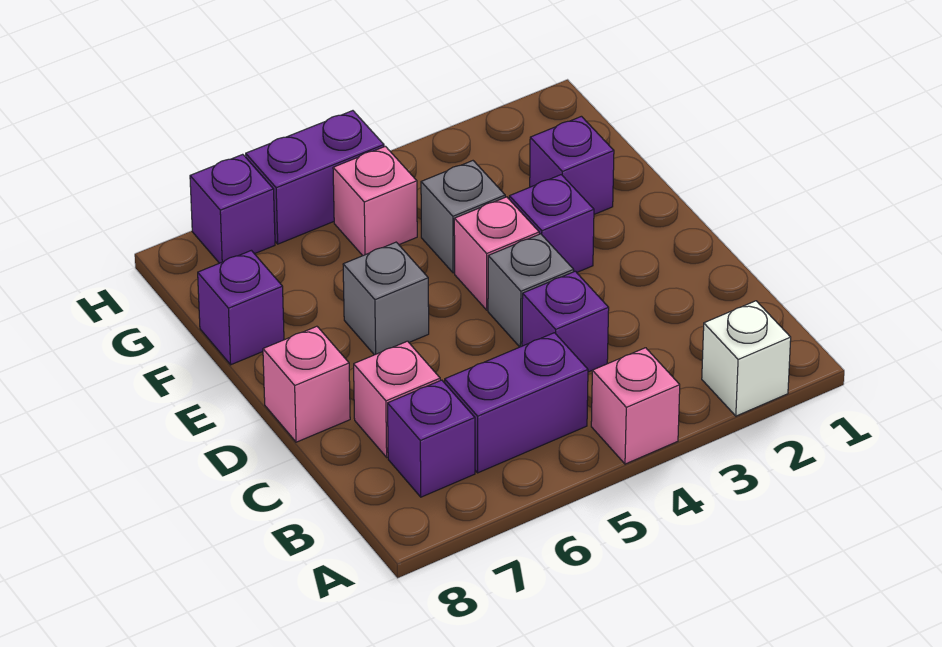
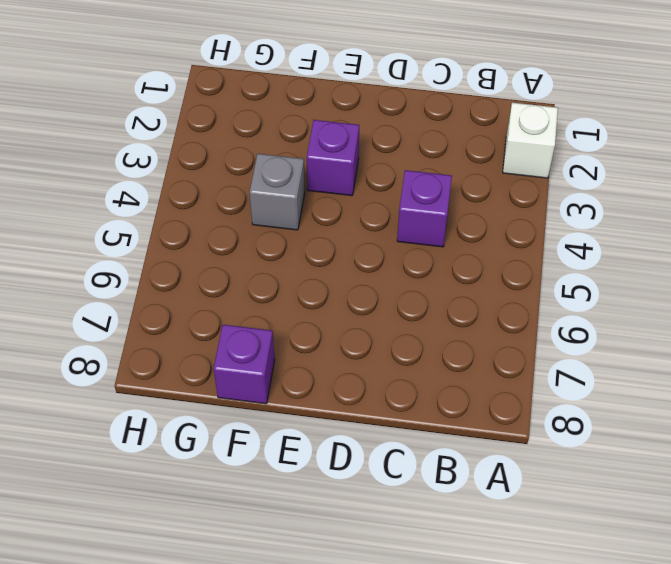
none -> pink 1x1 brick [591,348,680,464]
none -> purple 1x2 brick [444,333,588,473]
none -> purple 1x1 brick [388,380,475,497]

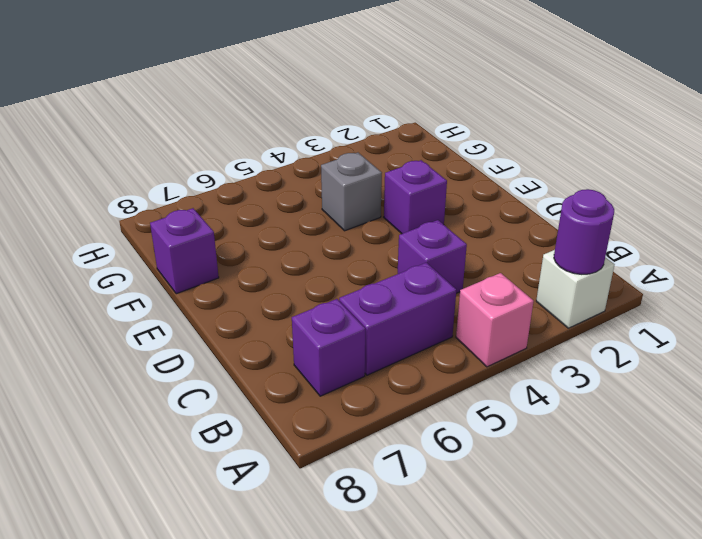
purple 1x1 round brick [554,189,614,274] -> none
none -> pink 1x1 brick [354,341,440,457]
none -> grey 1x1 brick [488,234,574,347]
none -> pink 1x1 brick [263,326,350,442]

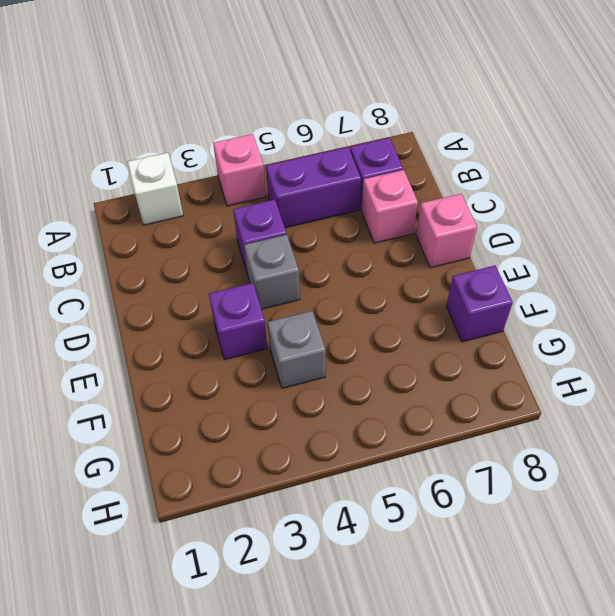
none -> pink 1x1 brick [454,197,539,310]
none -> grey 1x1 brick [343,242,429,355]
none -> purple 1x1 brick [530,116,614,214]

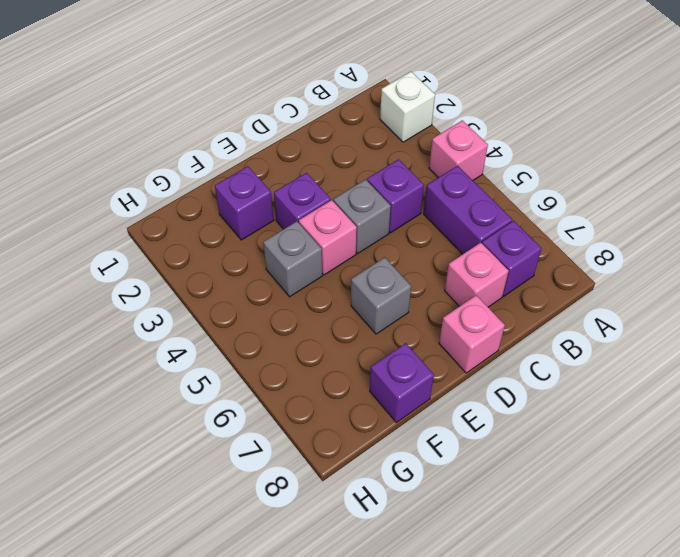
none -> pink 1x1 brick [333,146,417,256]
none -> purple 1x2 brick [246,111,384,244]
none -> purple 1x1 brick [190,154,275,263]

